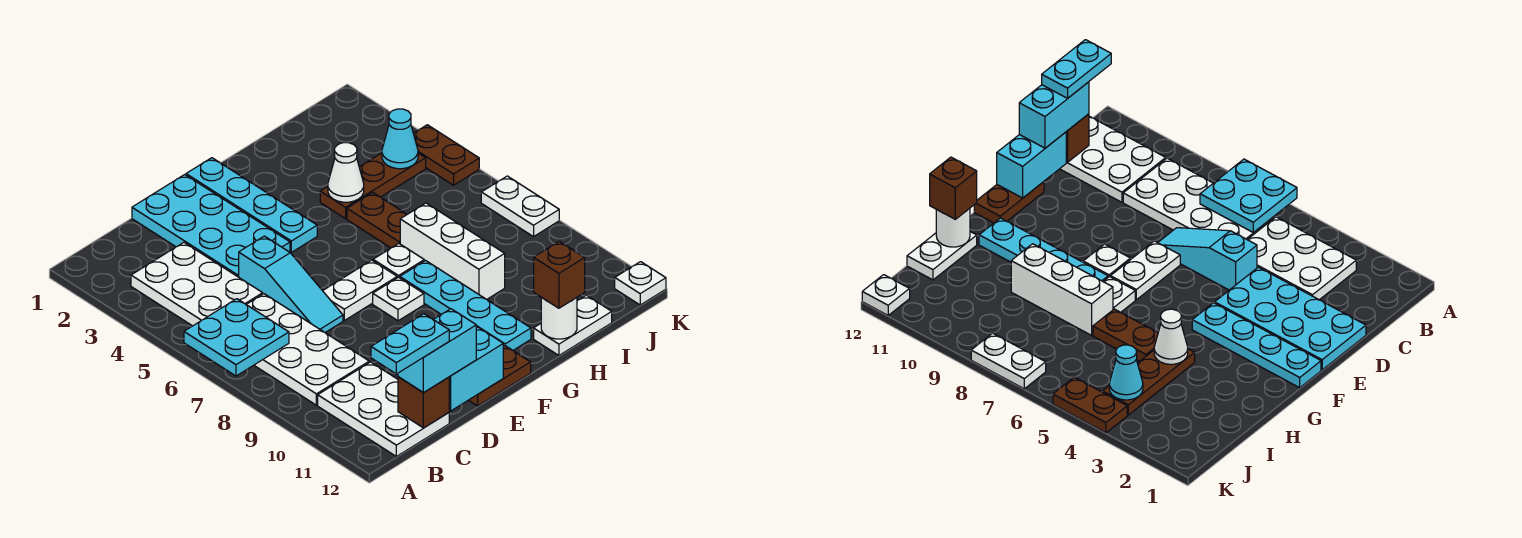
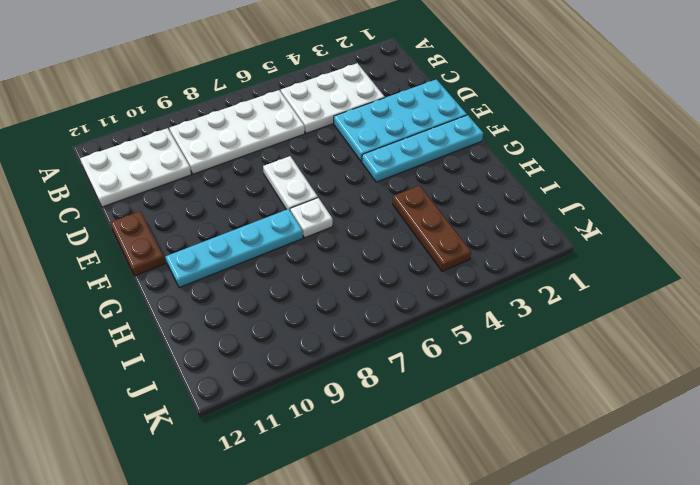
none -> cyan 1x3 slope [239,236,343,332]
none -> white 1x1 plate [373,277,424,321]
none -> brown 1x2 plate [347,192,407,248]

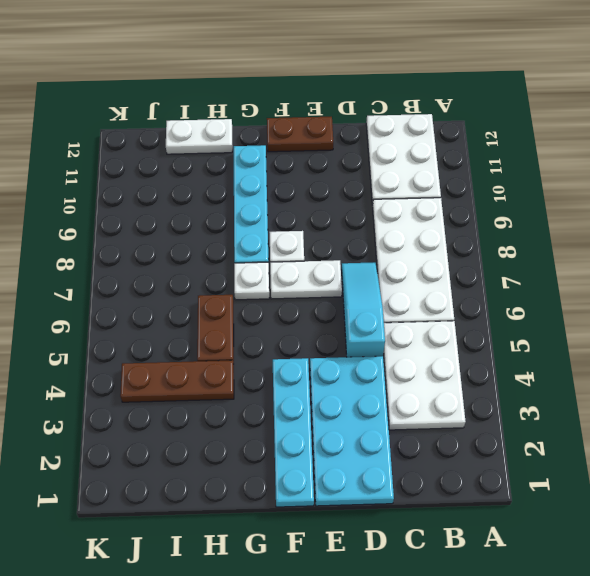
none -> white 1x3 brick [400,203,505,299]
none -> brown 1x2 plate [413,125,479,185]
none -> white 1x2 plate [481,176,559,237]

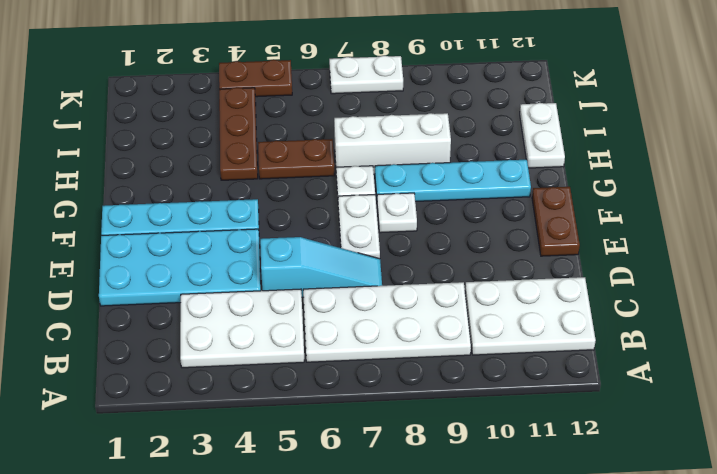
none -> white 1x1 plate [615,262,666,305]
none -> cyan 2x2 plate [184,299,289,376]
none -> brown 1x1 brick [398,377,449,428]

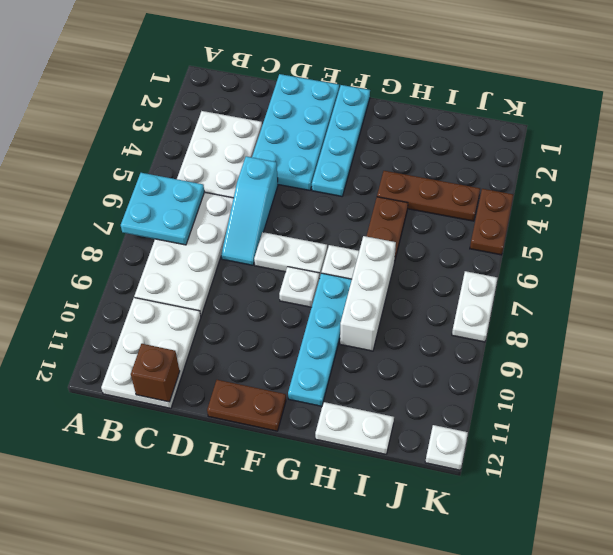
none -> cyan 1x2 brick [449,327,503,411]
none -> white 1x1 cone [328,143,364,202]
none -> white 1x1 round brick [541,297,577,339]

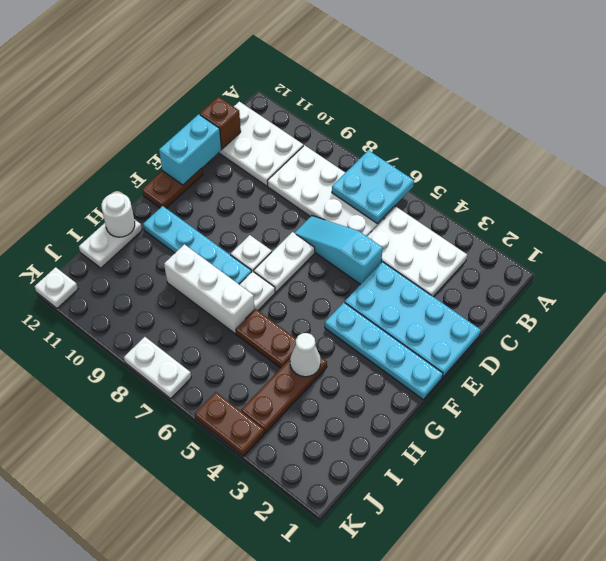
none -> cyan 1x1 cone [382,109,418,169]
none -> cyan 1x2 brick [398,309,476,393]
none -> brown 1x1 brick [534,241,585,308]

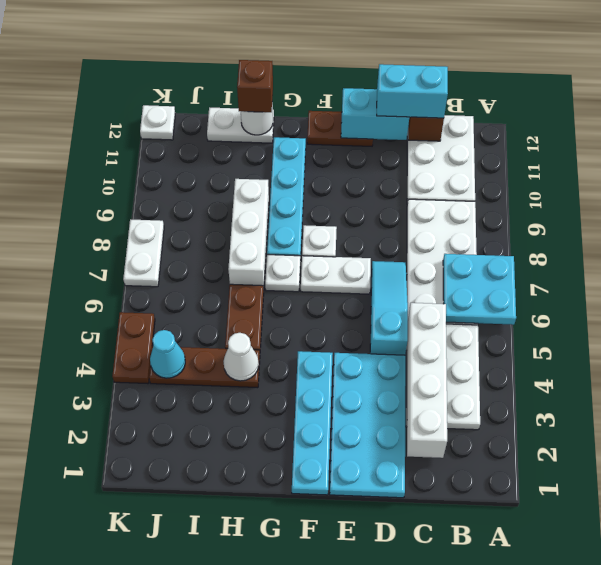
white 1x4 brick [407,303,447,458] -> none
none -> cyan 1x2 plate [371,314,449,374]

